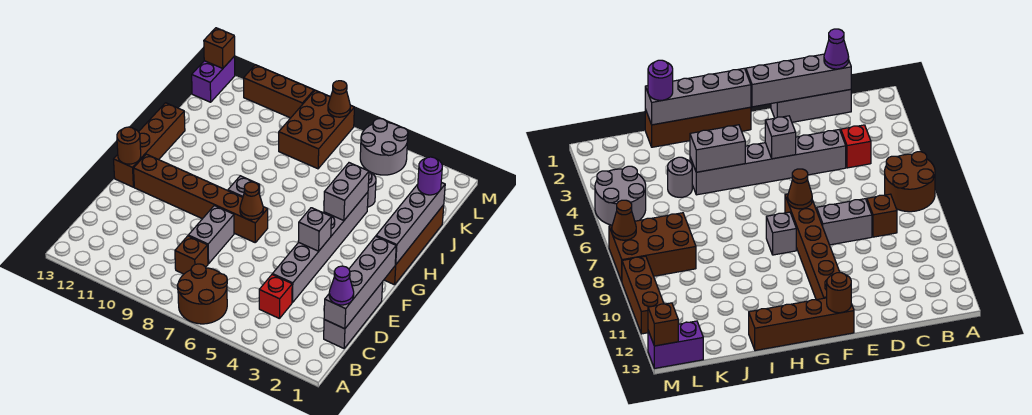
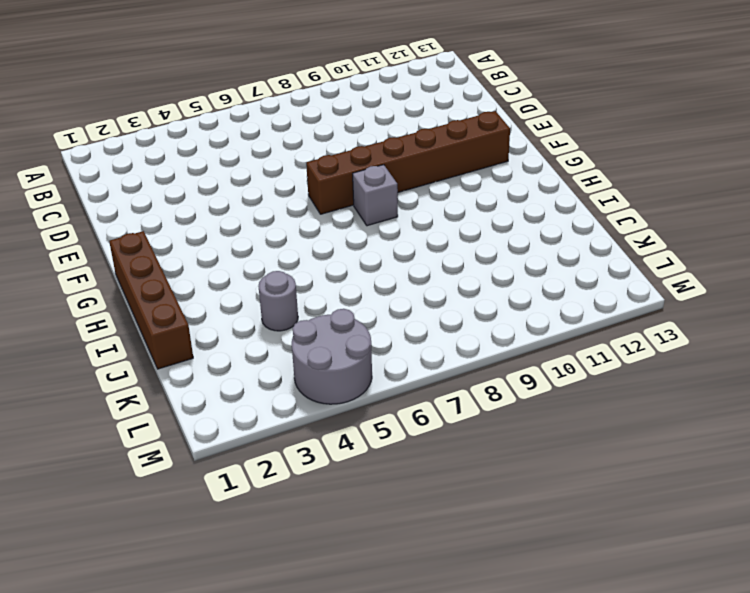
none -> brown 2x2 round brick [177,264,227,324]
none -> grey 1x3 brick [324,282,383,348]
none -> red 1x1 brick [259,275,292,319]

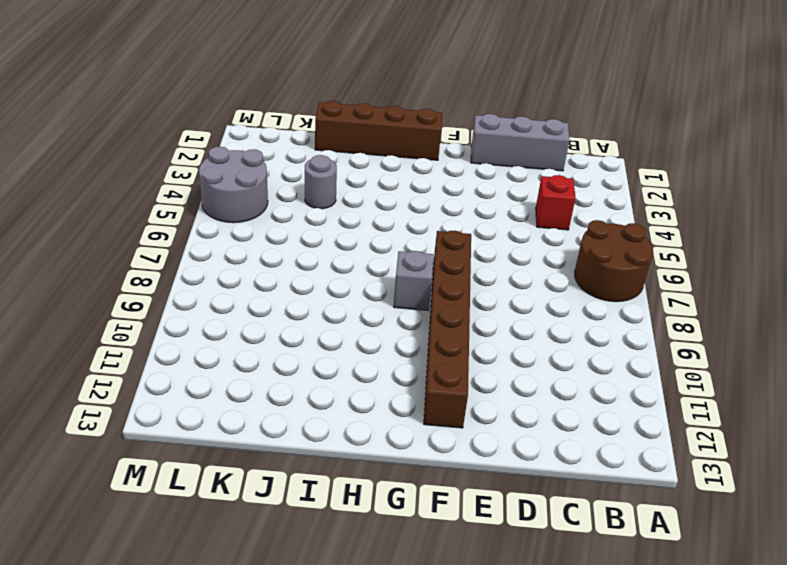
none -> brown 1x1 brick [175,236,208,274]
none -> grey 1x6 brick [272,192,368,303]
none -> grey 1x2 brick [188,206,234,264]

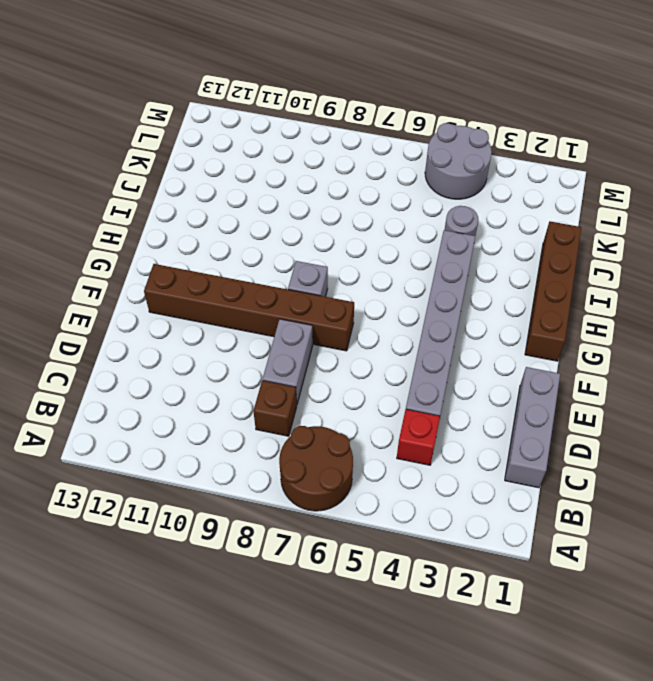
none -> brown 1x4 brick [114,103,185,187]
none -> brown 2x3 brick [279,90,354,169]
none -> purple 1x2 brick [192,56,235,102]

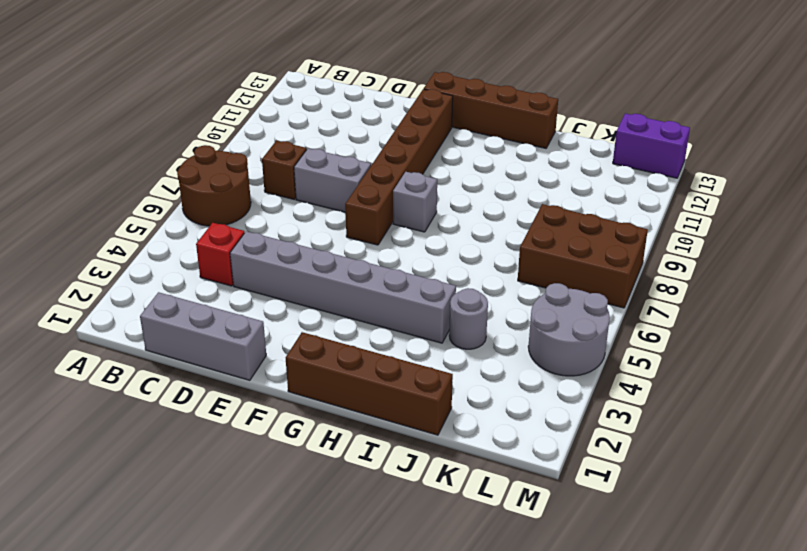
none -> brown 1x3 brick [244,65,314,118]
none -> grey 1x4 brick [324,236,396,329]
none -> grey 1x1 brick [298,208,331,251]

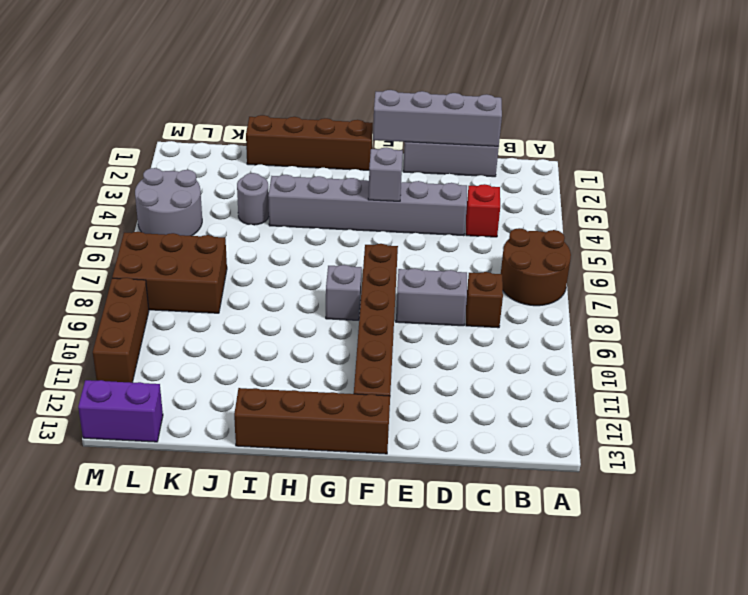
none -> brown 1x1 cone [240,182,263,220]
none -> brown 1x1 round brick [117,127,141,164]
none -> grey 1x4 brick [376,182,445,264]

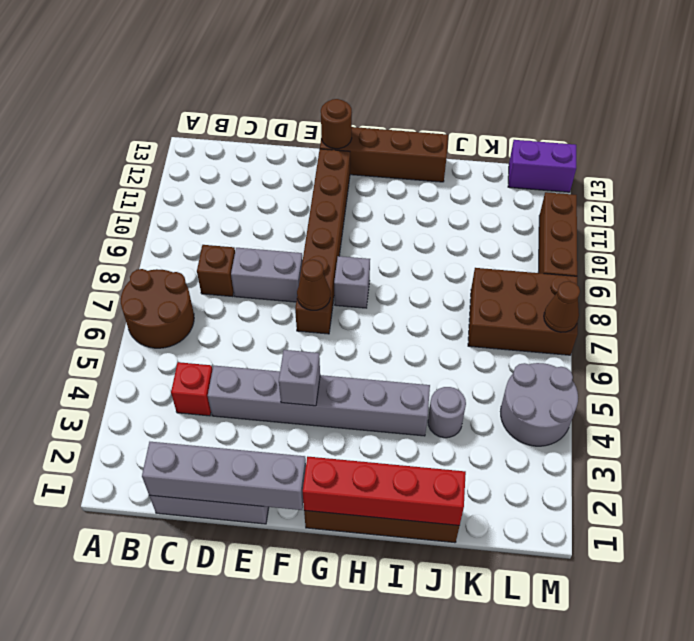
red 1x4 brick [303,457,466,525] -> grey 1x4 brick [376,182,445,264]
none -> grey 1x2 brick [324,163,369,221]
none -> brown 1x1 brick [204,28,235,68]
none -> purple 1x1 cone [329,266,354,305]

